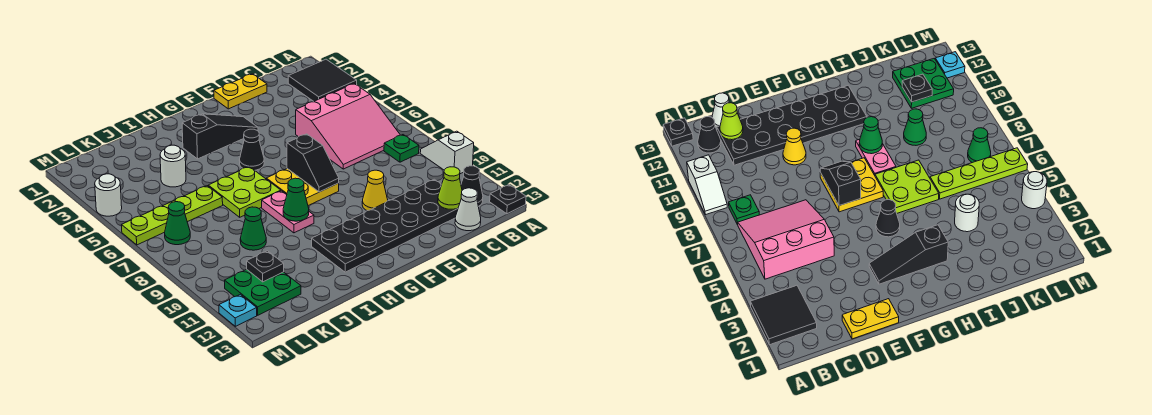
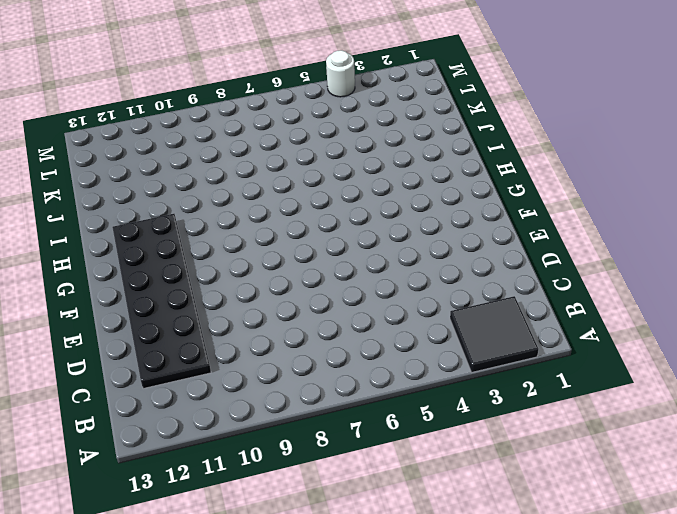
none -> white 1x2 slope [420,131,474,174]
none -> black 1x1 plate [490,185,526,214]
none -> pink 3x3 slope [296,84,400,169]

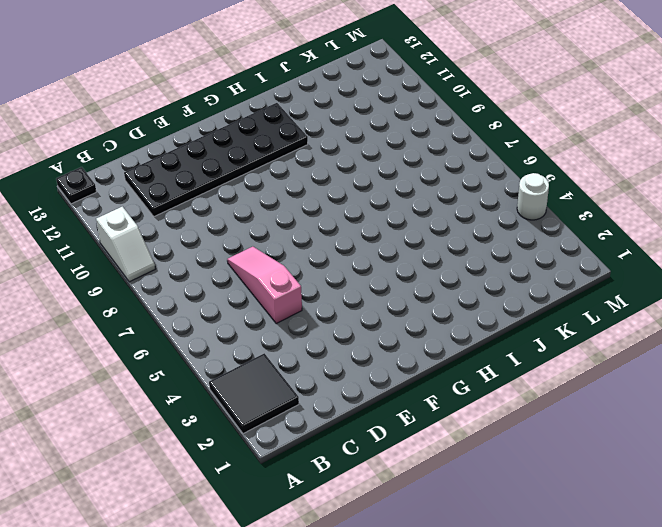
pink 1x3 slope [227,247,302,324] -> pink 3x3 slope [296,84,400,169]
none -> green 1x1 plate [384,135,419,162]
none -> black 1x1 cone [461,166,483,207]
none -> white 1x1 cone [455,188,481,231]

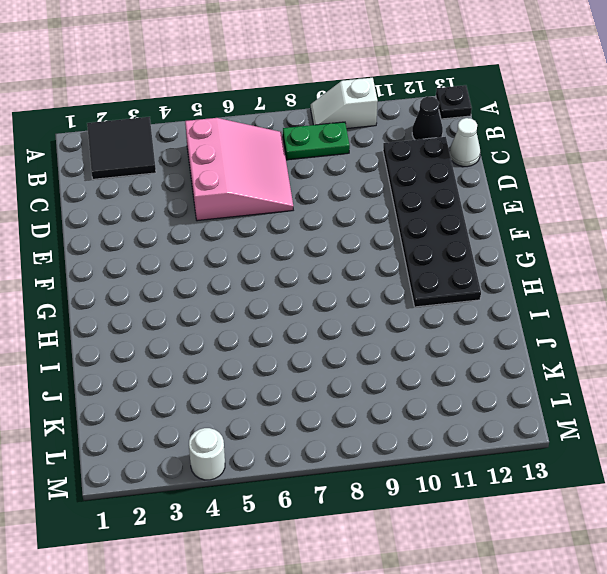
green 1x2 plate [283,122,350,160] -> green 1x1 plate [384,135,419,162]
none -> yellow 1x2 plate [214,74,267,109]
none -> yellow 1x1 cone [362,170,388,211]
none -> black 1x3 slope [182,114,258,159]

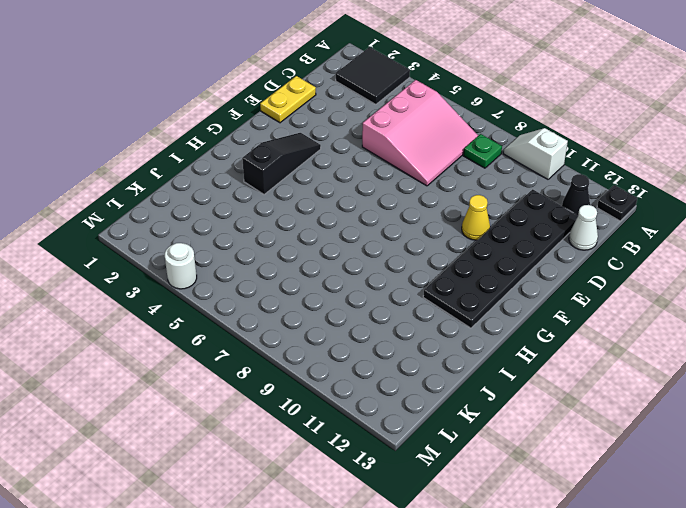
none -> yellow 2x2 plate [266,169,339,206]
none -> black 1x1 cone [239,129,264,170]
none -> lime 2x2 plate [208,166,281,217]

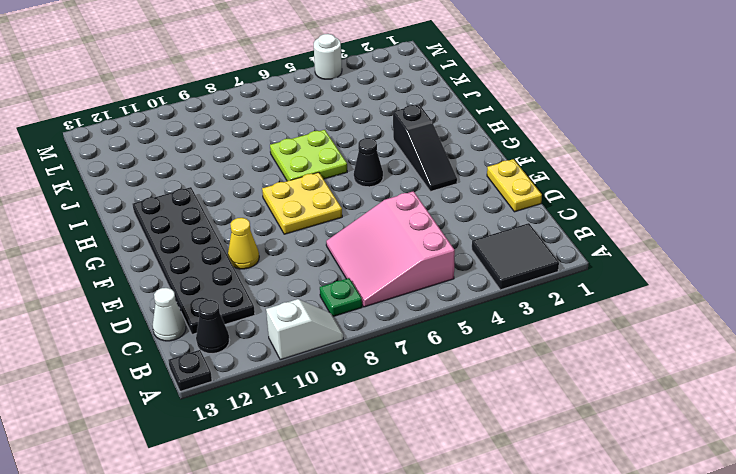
none -> pink 1x2 plate [262,191,314,233]
none -> white 1x1 round brick [160,145,186,187]
none -> lime 1x4 plate [122,186,223,245]

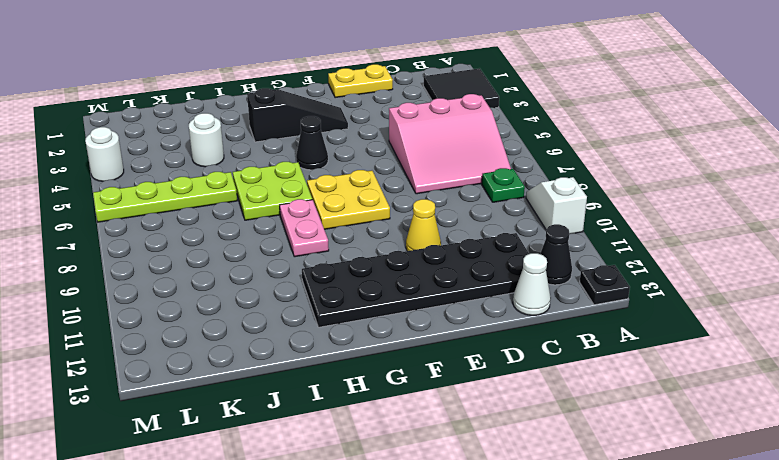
none -> green 1x1 cone [240,207,266,250]
none -> green 2x2 plate [225,270,301,315]
none -> green 1x1 cone [165,202,190,245]

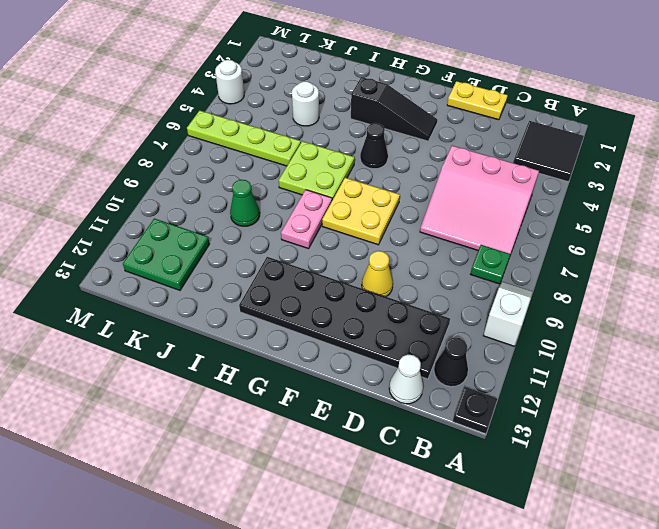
none -> green 1x1 cone [165,202,190,245]
none -> cyan 1x1 plate [219,294,257,326]
none -> lime 1x1 cone [438,167,462,209]

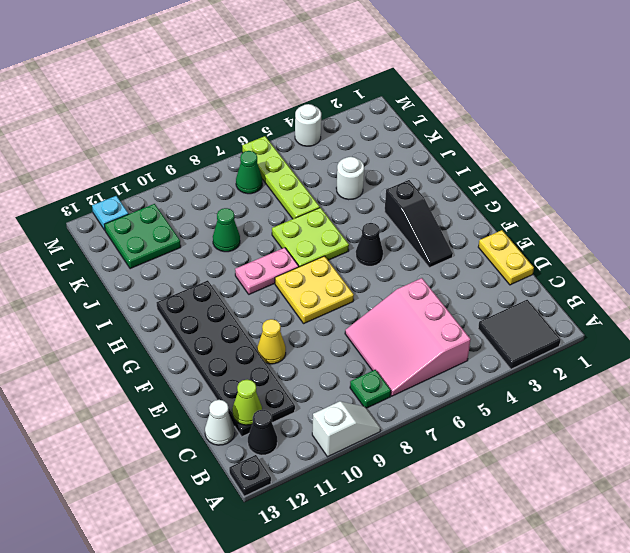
none -> black 1x2 slope [287,134,339,192]
none -> green 1x1 cone [283,178,309,221]
none -> black 1x1 plate [247,251,284,282]

